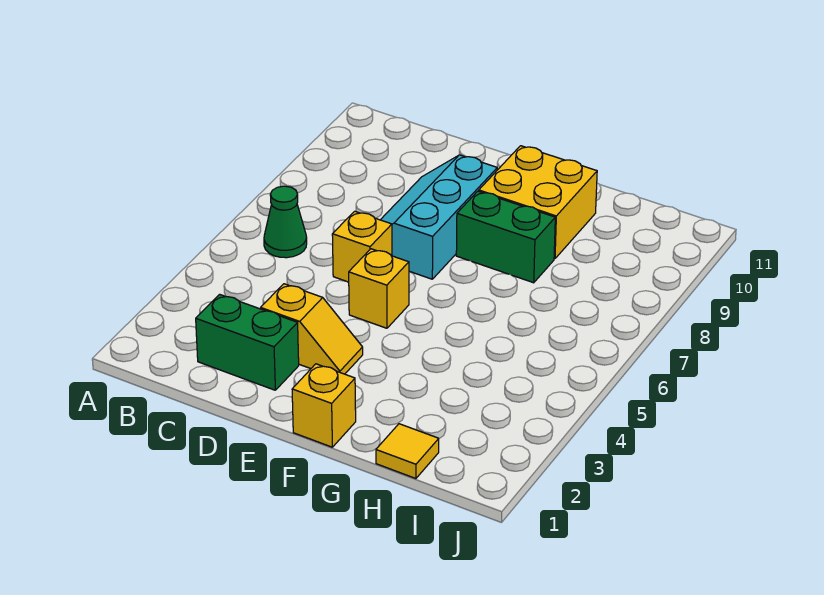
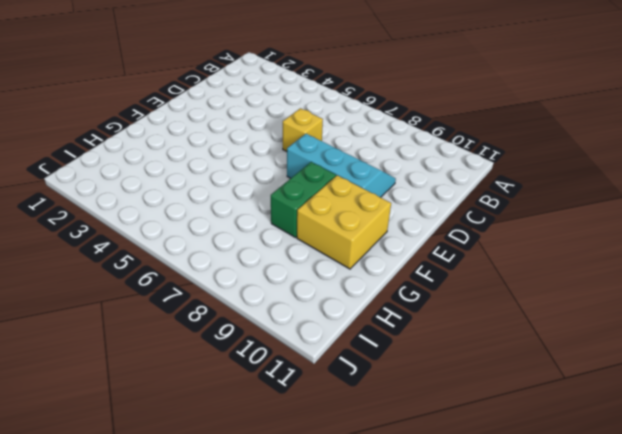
none -> green 1x1 cone [264,186,307,258]
none -> green 1x2 brick [196,294,299,390]

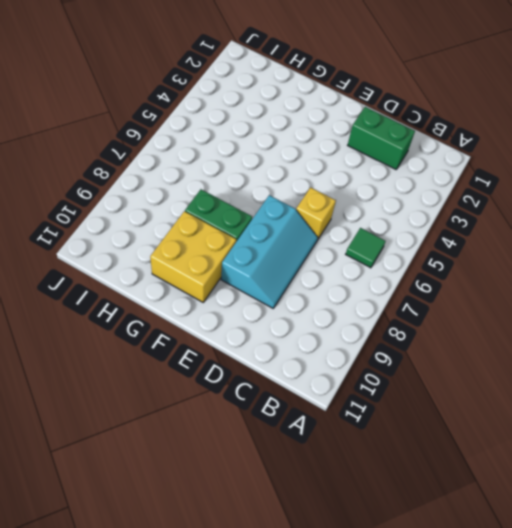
green 1x1 tile [346,228,385,268] -> green 1x1 cone [264,186,307,258]
none -> yellow 1x2 slope [261,284,363,374]
none -> yellow 1x1 brick [349,249,409,328]

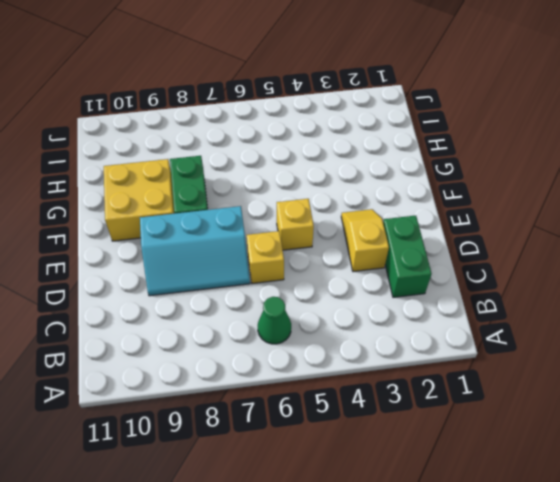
none -> yellow 1x1 brick [292,364,356,447]
none -> yellow 1x1 tile [376,424,439,479]

